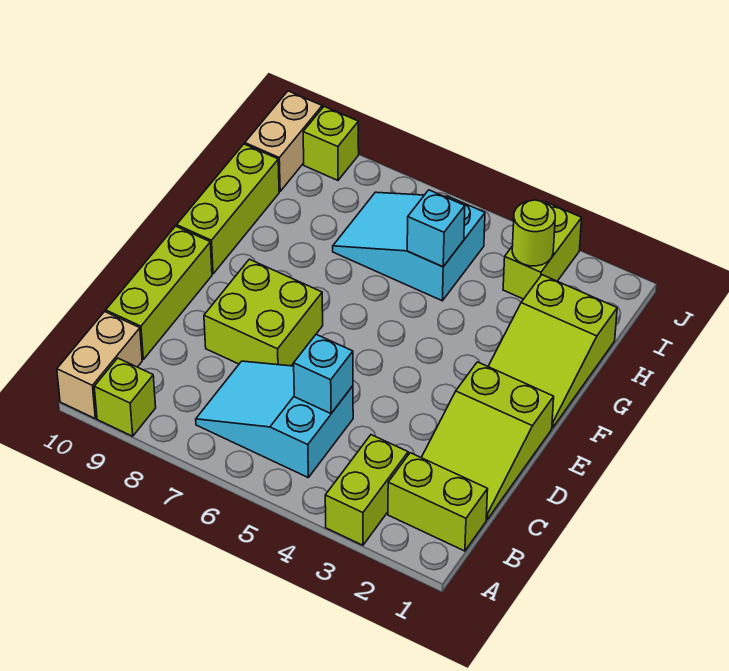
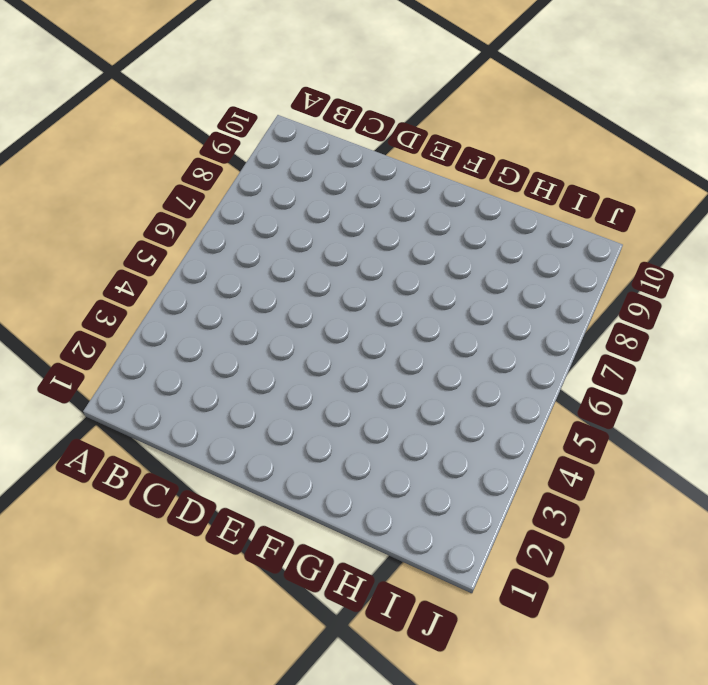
none -> lime 1x2 brick [325,435,408,545]
none -> lime 1x1 brick [94,358,156,436]
none -> tan 1x2 brick [57,312,142,418]

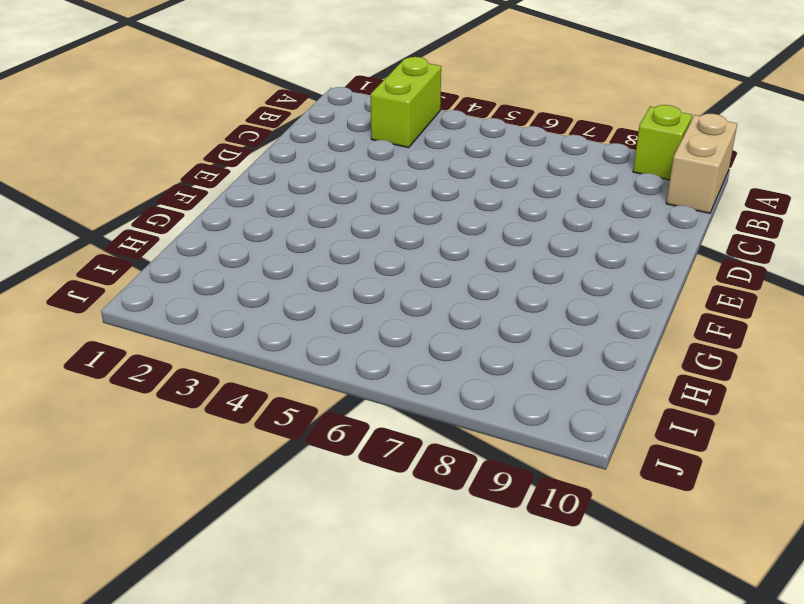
none -> lime 1x2 brick [388,453,488,551]
none -> cyan 2x3 slope [196,361,353,477]
none -> lime 2x3 slope [421,362,554,519]

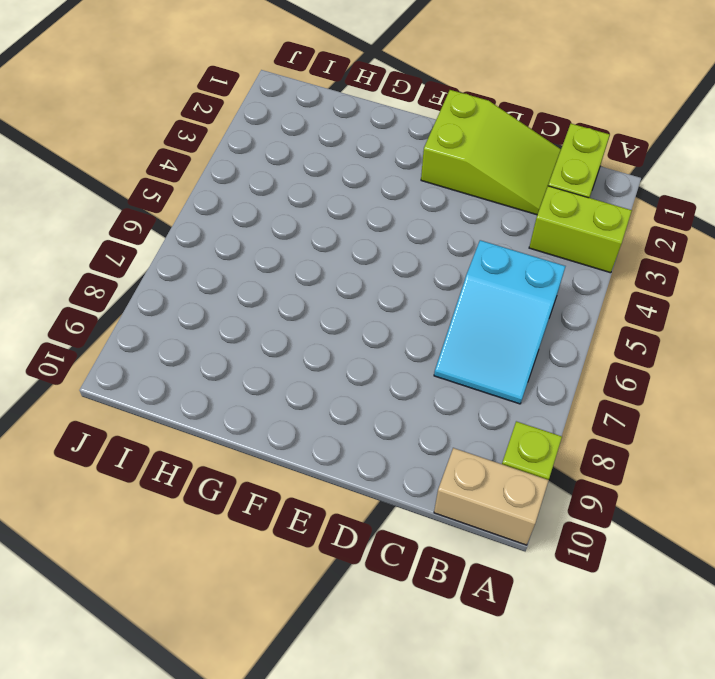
none -> lime 1x3 brick [106,226,212,359]
none -> lime 2x2 brick [204,259,323,366]
none -> lime 2x3 slope [488,275,617,428]

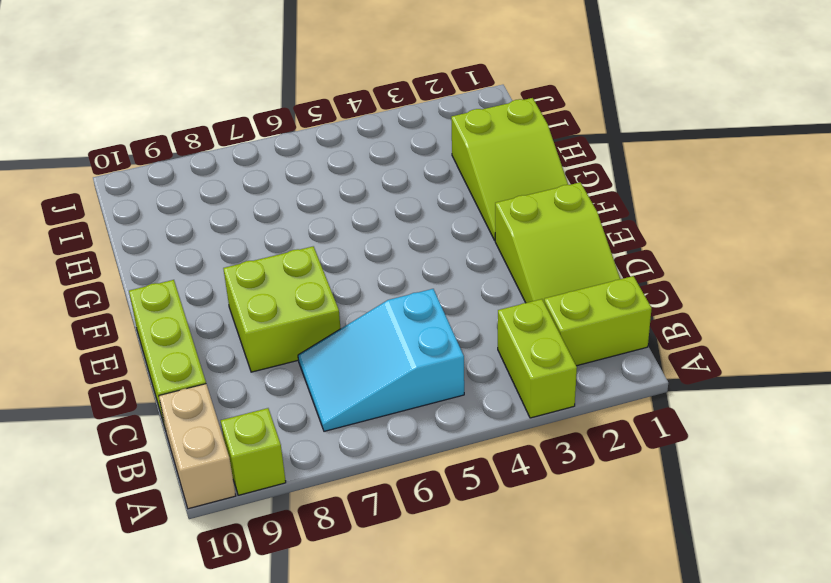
none -> lime 1x3 brick [177,144,279,274]
none -> cyan 2x3 slope [333,192,485,301]
none -> lime 1x2 brick [503,202,582,299]

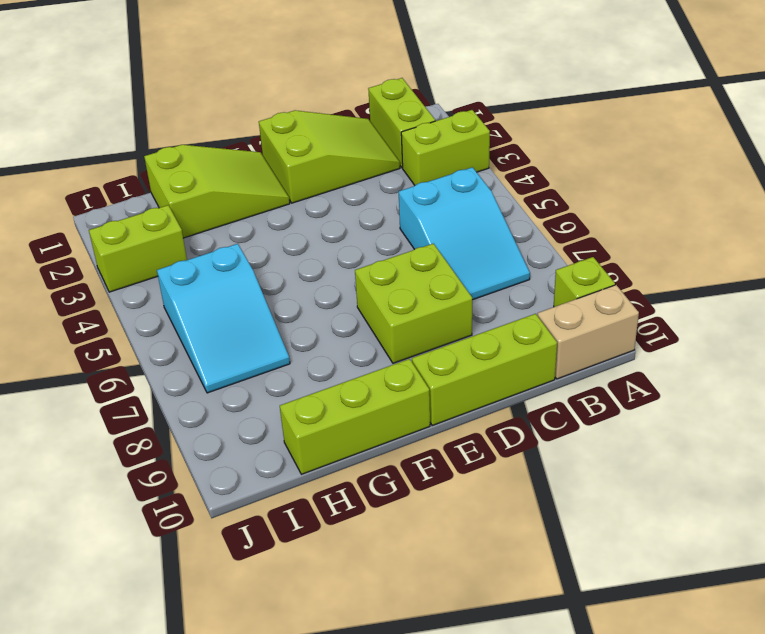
none -> tan 1x2 brick [245,91,322,192]
none -> lime 1x1 brick [303,107,359,180]
none -> cyan 1x1 brick [294,334,353,414]

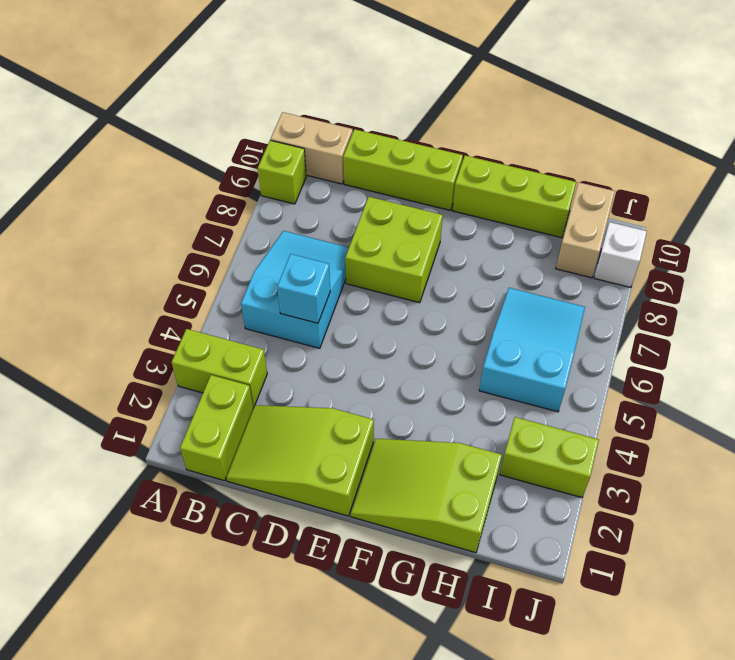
tan 1x2 brick [556,182,615,278] -> tan 1x2 brick turned to [245,91,322,192]
white 1x1 brick [594,222,647,287] -> lime 1x1 brick [303,107,359,180]
none -> cyan 1x1 brick [407,190,465,267]
none -> lime 1x1 round brick [512,200,555,266]

